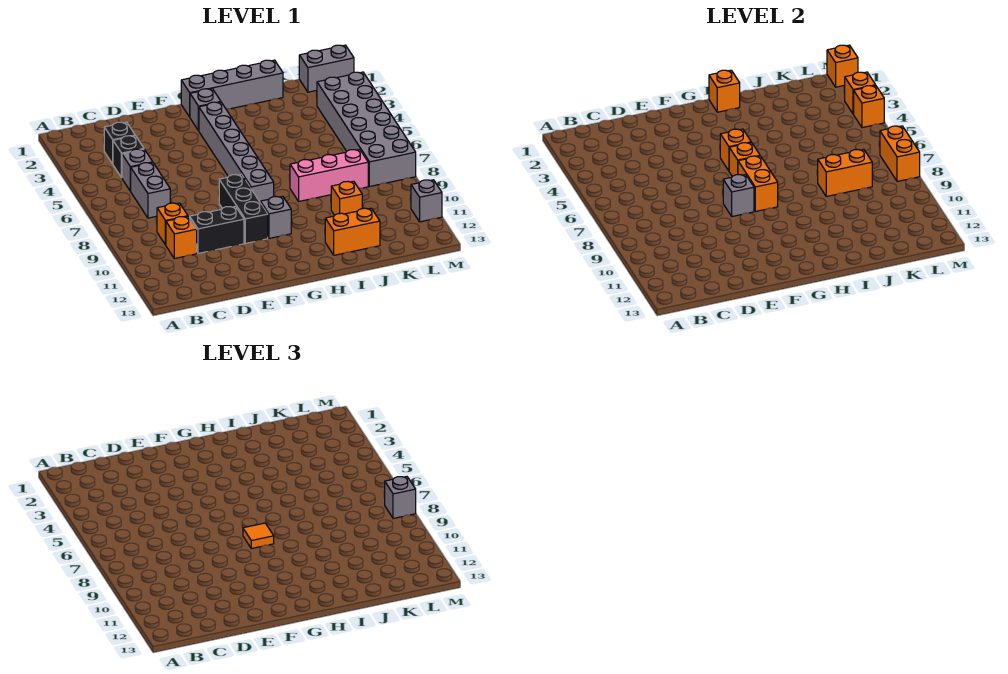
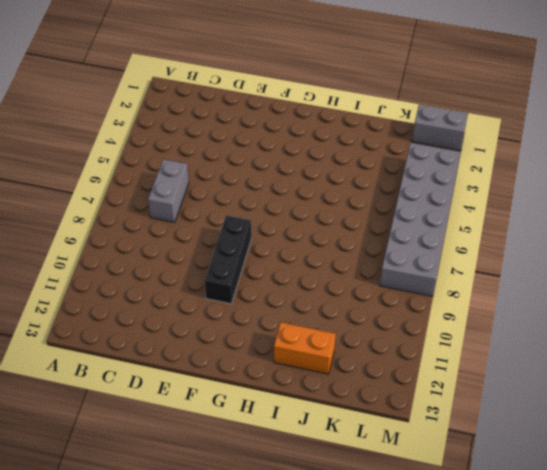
none -> black 1x1 brick [104,122,135,164]
none -> black 1x1 brick [113,136,144,178]
none -> grey 1x1 brick [122,149,153,191]
none -> orange 1x1 brick [157,203,188,245]

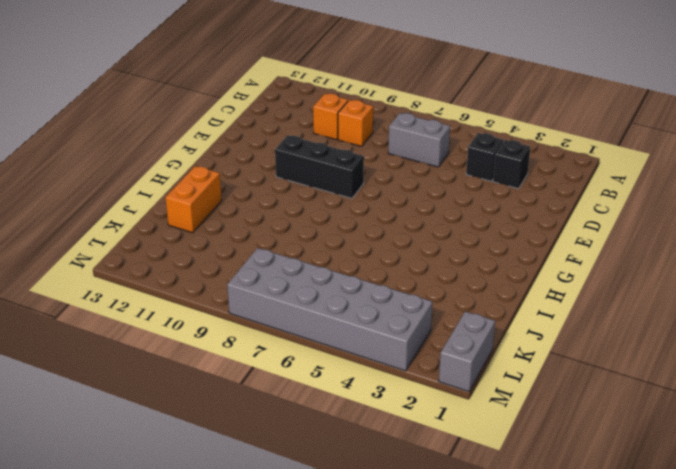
none -> grey 1x1 brick [122,149,153,191]
none -> black 1x2 brick [190,206,244,253]
none -> grey 1x4 brick [181,60,283,117]
none -> grey 1x1 brick [190,89,221,131]

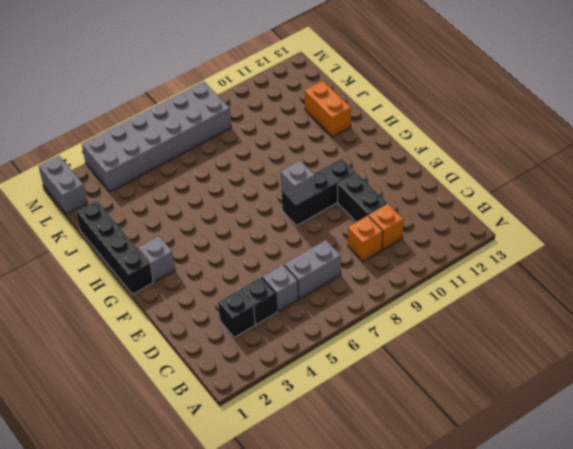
black 1x4 brick [76,200,153,294] -> grey 1x4 brick [181,60,283,117]
none -> grey 1x6 brick [199,102,274,202]
none -> grey 1x1 brick [260,196,291,238]
none -> pink 1x3 brick [290,149,368,201]
none -> orange 1x1 brick [331,181,362,215]

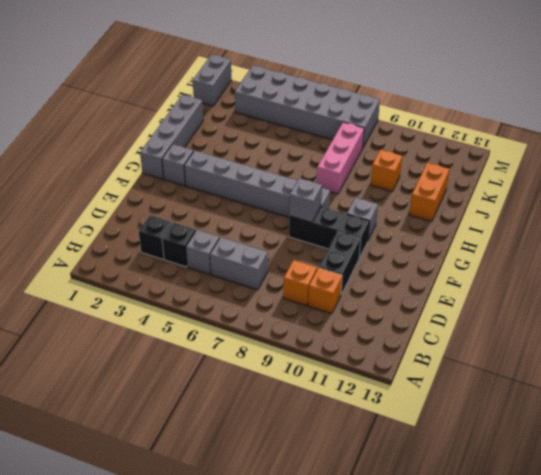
none -> grey 1x1 brick [411,180,442,222]
none -> orange 1x1 brick [720,129,751,171]
none -> orange 1x1 brick [729,143,760,176]
none -> orange 1x2 brick [738,156,778,212]

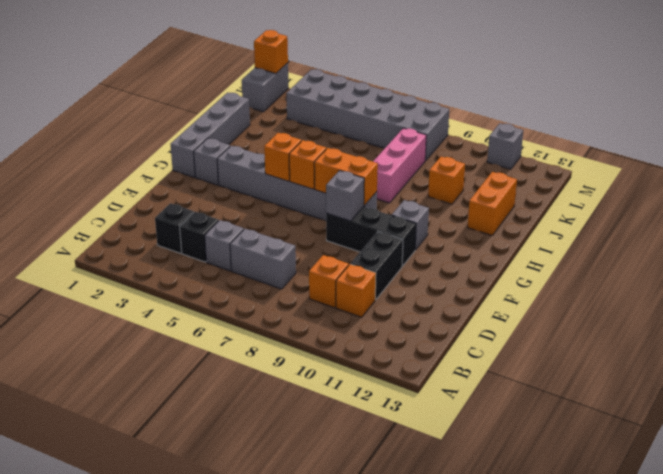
none -> orange 1x1 brick [709,70,740,112]
none -> orange 1x2 brick [818,149,872,196]
none -> orange 1x1 brick [845,72,876,114]
none -> orange 1x1 brick [854,86,884,128]

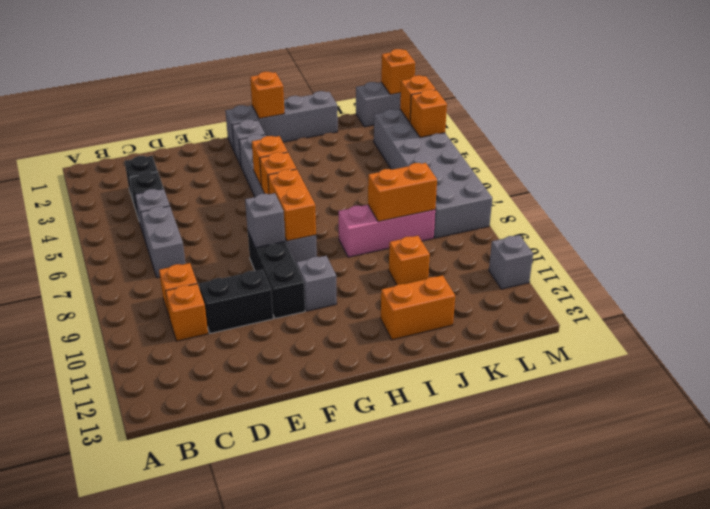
none -> orange 1x2 brick [880,126,920,181]
none -> orange 1x1 tile [243,523,274,549]
none -> grey 1x1 brick [385,477,416,518]

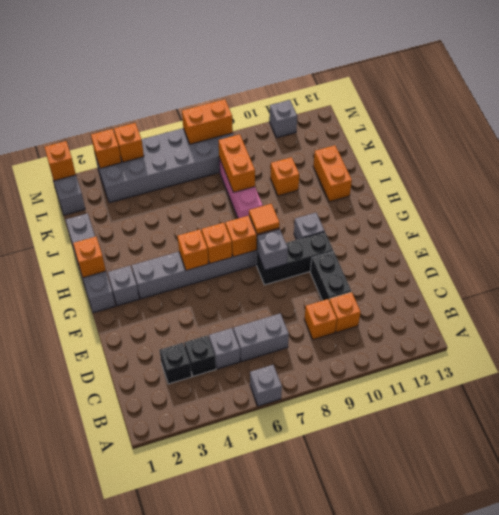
grey 1x1 brick [250,365,282,406] -> grey 1x1 brick moved to [385,477,416,518]

